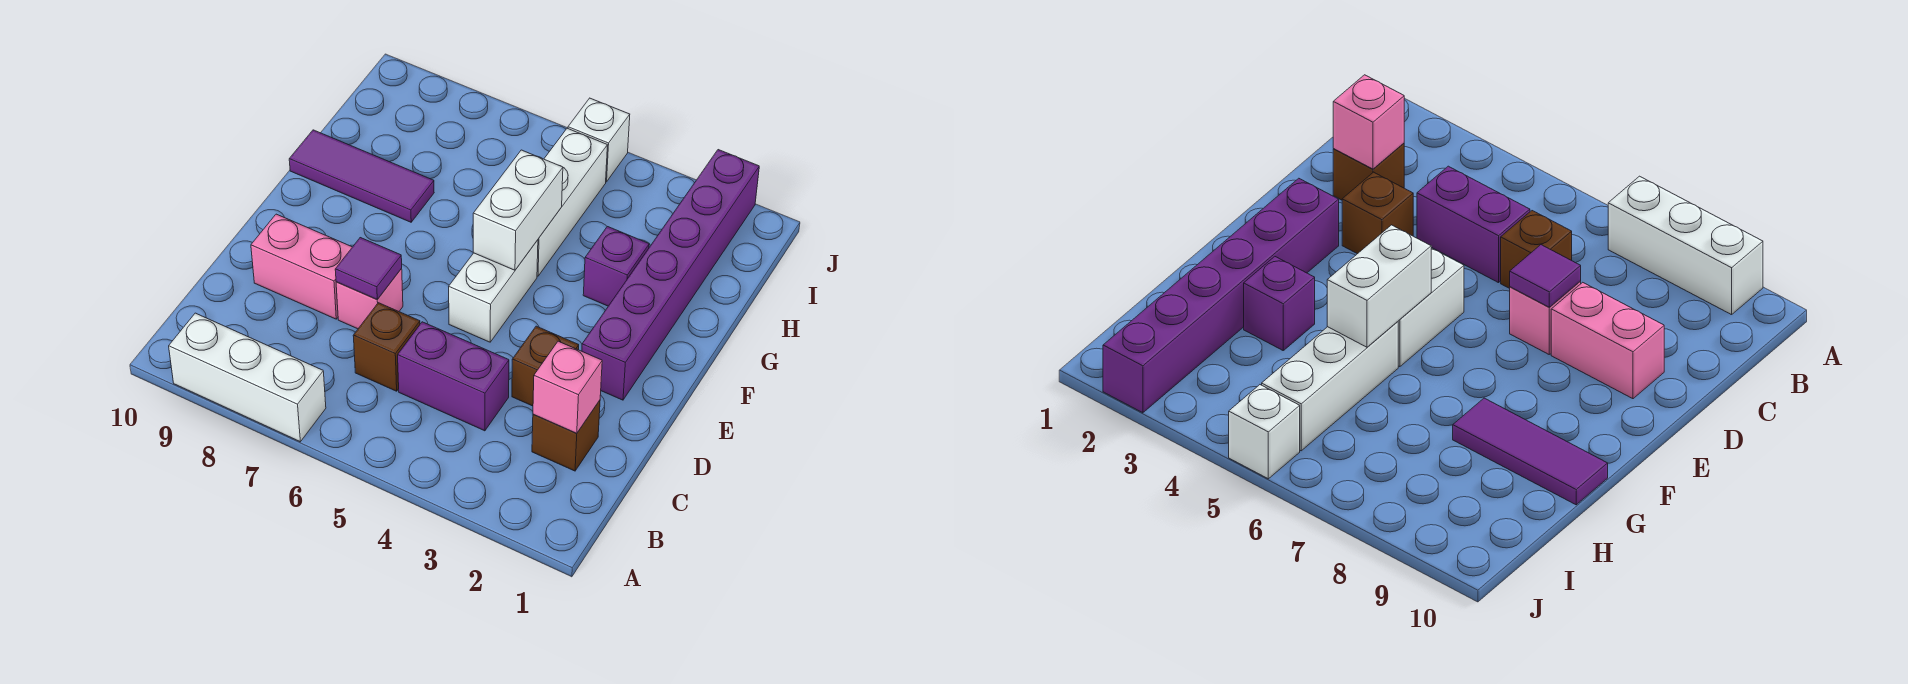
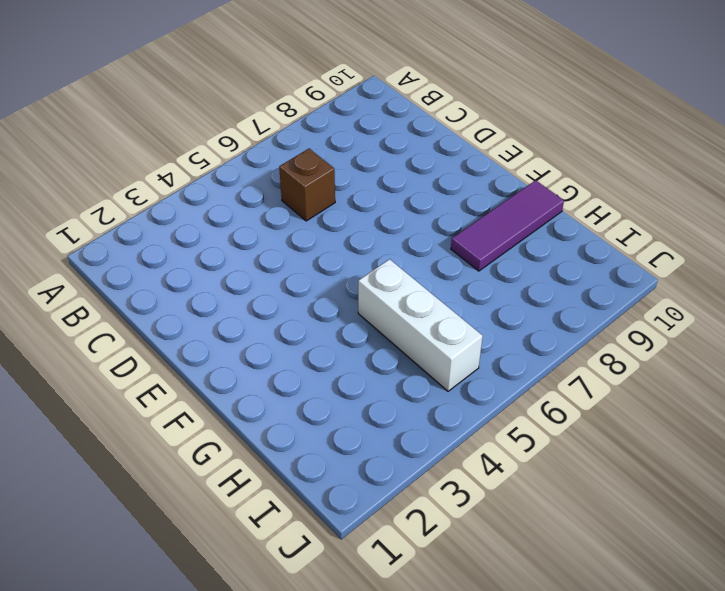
none -> white 1x3 brick [169,313,326,442]
none -> brown 1x1 brick [532,400,600,471]
none -> purple 1x2 brick [398,322,509,431]

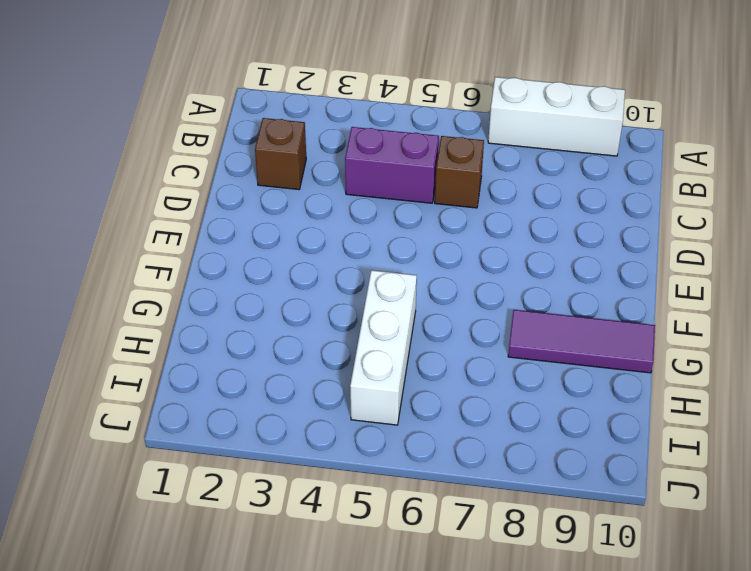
none -> brown 1x1 brick [512,326,579,406]
none -> pink 1x1 brick [336,269,403,329]
none -> pink 1x2 brick [251,214,352,319]

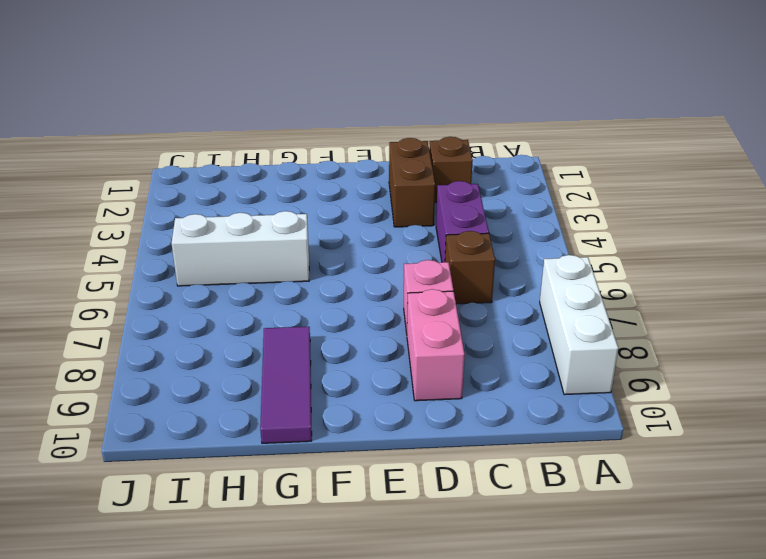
brown 1x2 brick [389,138,435,227] -> brown 1x1 brick [512,326,579,406]
none -> purple 1x6 brick [582,150,759,400]
none -> white 1x2 brick [449,240,538,342]
none -> purple 1x1 brick [583,227,649,306]

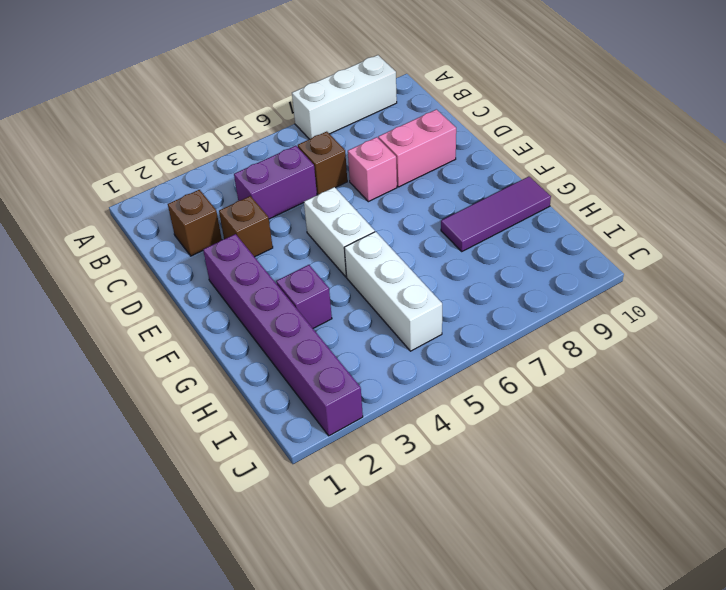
none -> white 1x1 brick [568,98,630,182]
none -> pink 1x1 brick [533,341,602,433]
none -> purple 1x1 tile [335,238,402,299]

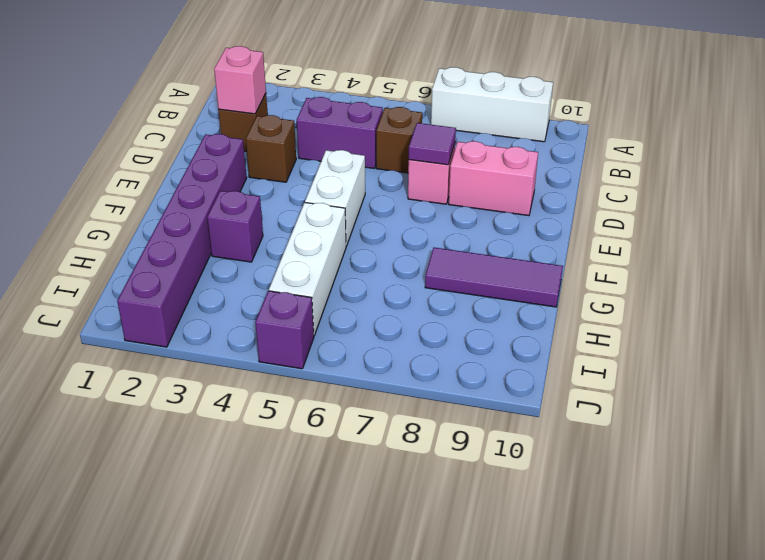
purple 1x1 brick [255,291,314,369] -> white 1x1 brick [568,98,630,182]
none -> white 1x2 brick [473,150,563,270]

